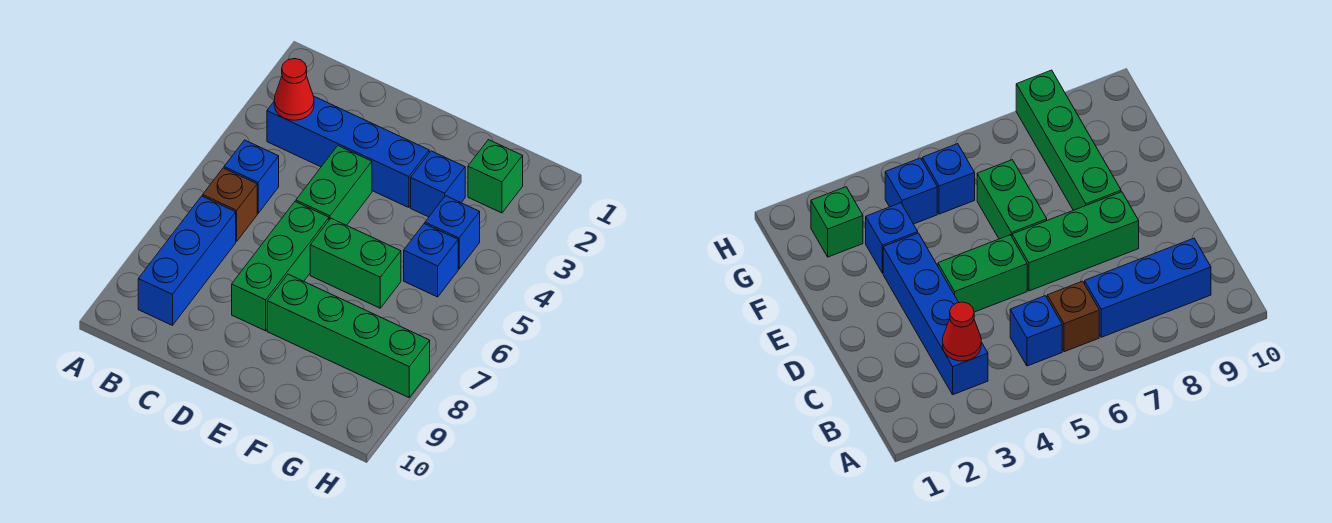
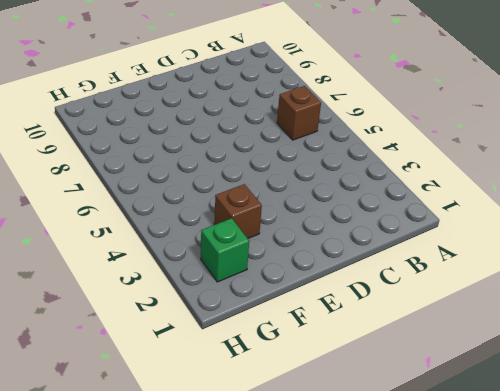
brown 1x1 brick [214,184,262,238] -> blue 1x1 brick [411,151,465,217]
none -> blue 1x4 brick [267,96,429,208]
none -> blue 1x1 brick [224,140,279,213]
none -> blue 1x3 brick [138,196,236,325]

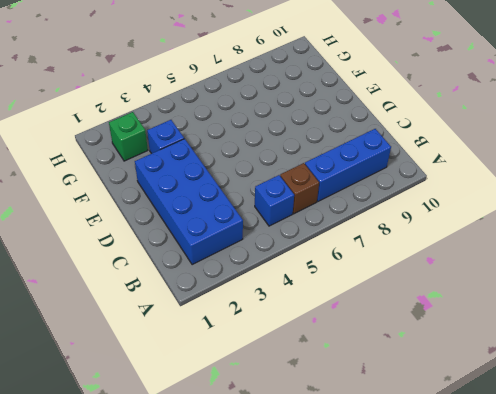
blue 2x4 brick [135,139,243,265] -> blue 1x4 brick [267,96,429,208]
none -> green 1x2 brick [296,146,372,225]
none -> green 1x3 brick [232,202,329,331]
none -> green 1x2 brick [310,218,401,308]

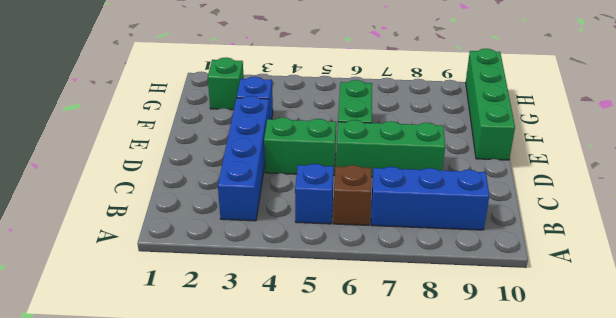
green 1x4 brick [466,49,515,160] -> green 1x4 brick moved to [267,274,430,397]
none -> blue 1x1 brick [425,196,480,269]
none -> blue 1x1 brick [404,224,458,297]
none -> red 1x1 cone [274,59,314,120]

